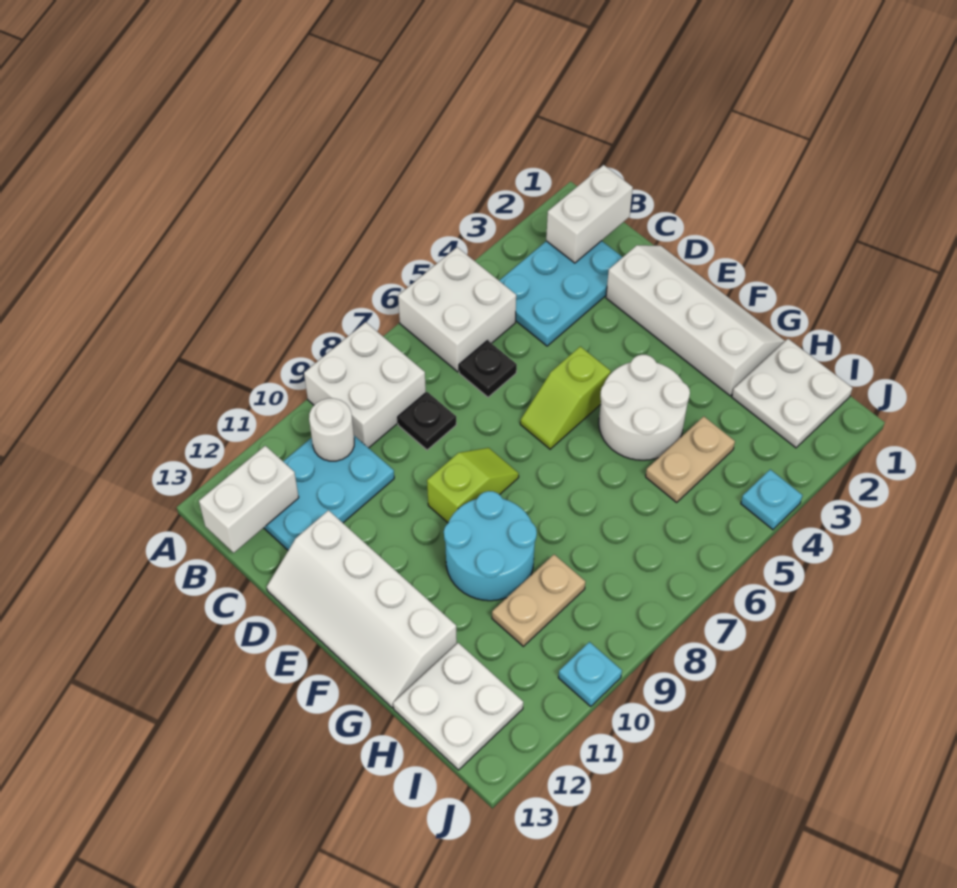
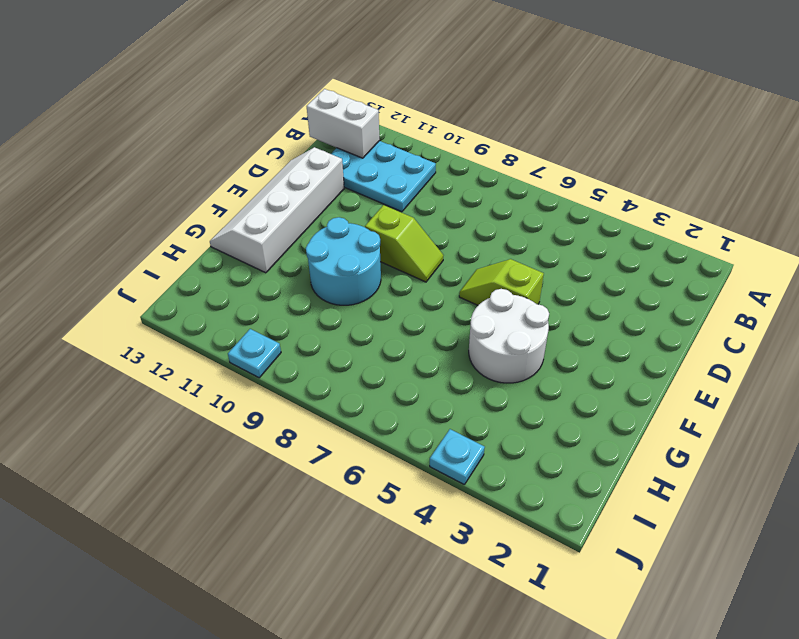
none -> white 2x2 brick [398,247,516,372]
none -> white 2x2 brick [304,322,426,448]
none -> cyan 2x3 plate [499,241,622,346]

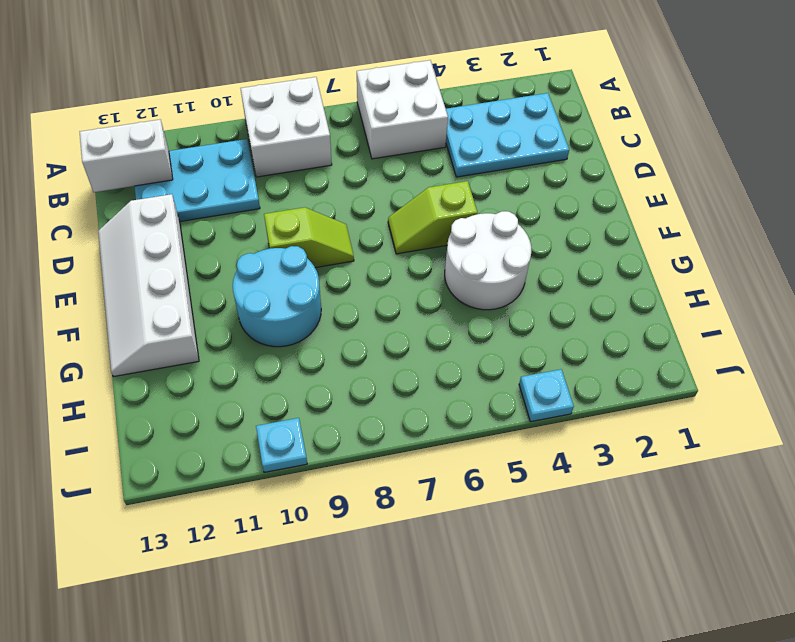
none -> black 1x1 plate [459,340,517,397]
none -> black 1x1 plate [398,392,456,450]
none -> white 2x4 slope [606,245,785,396]

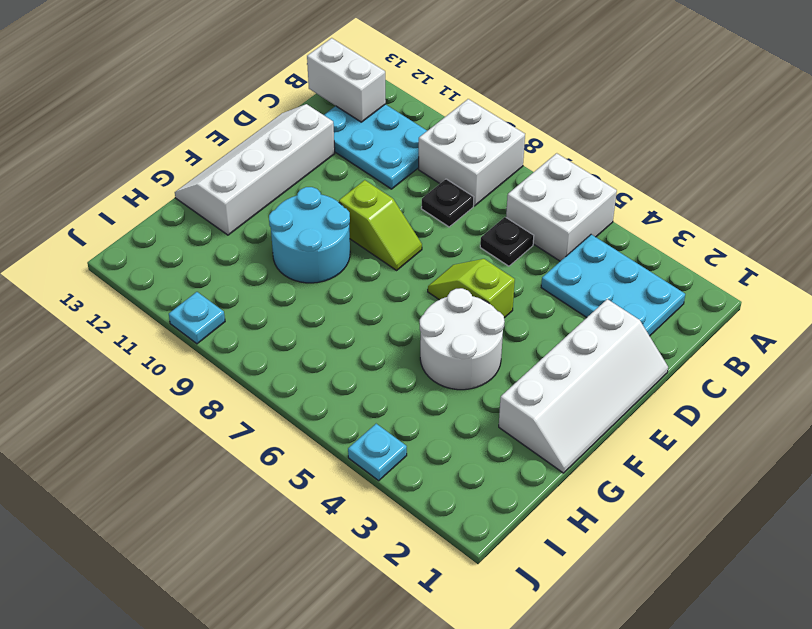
none -> white 2x2 plate [732,339,852,448]
none -> tan 1x2 plate [646,416,735,502]
none -> tan 1x2 plate [492,555,585,646]

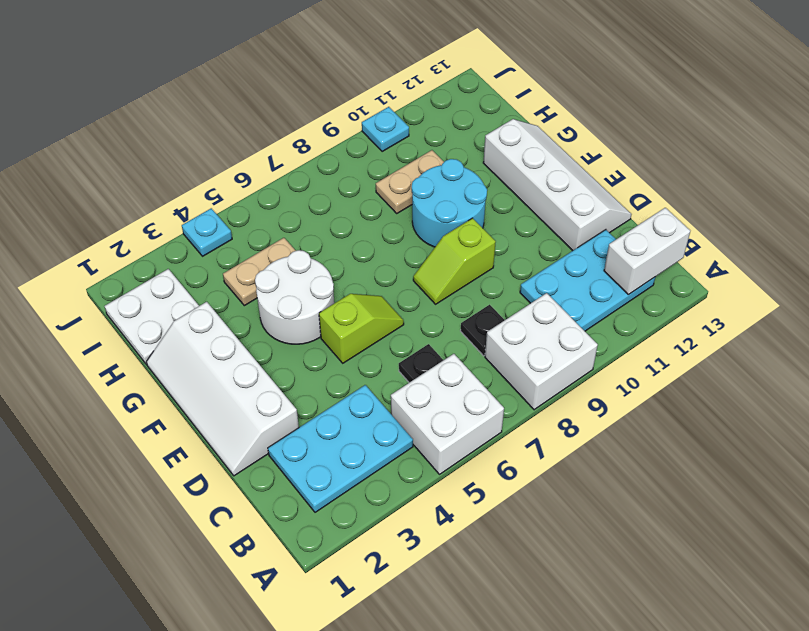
none -> white 2x2 plate [393,643,523,770]
none -> white 1x2 brick [546,165,633,263]
none -> white 1x1 round brick [309,398,354,461]

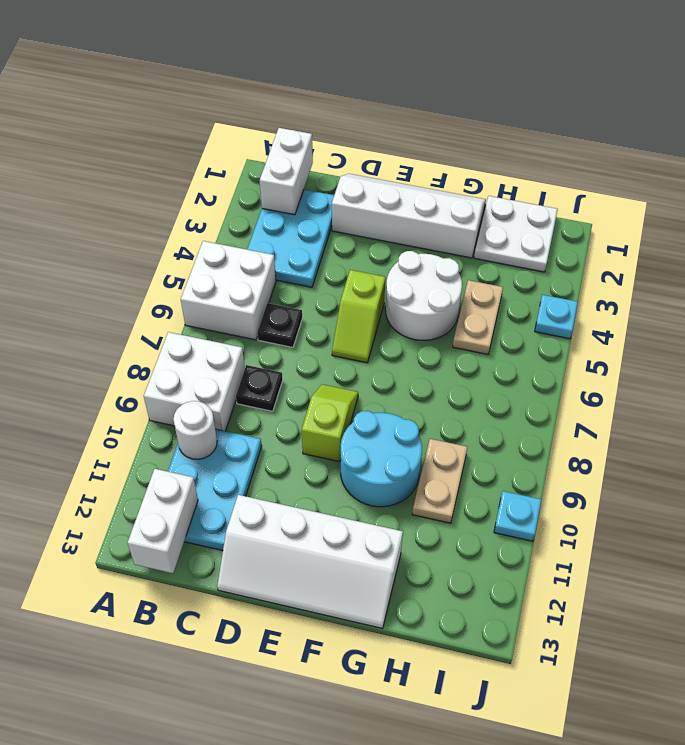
none -> white 2x2 plate [393,643,523,770]

